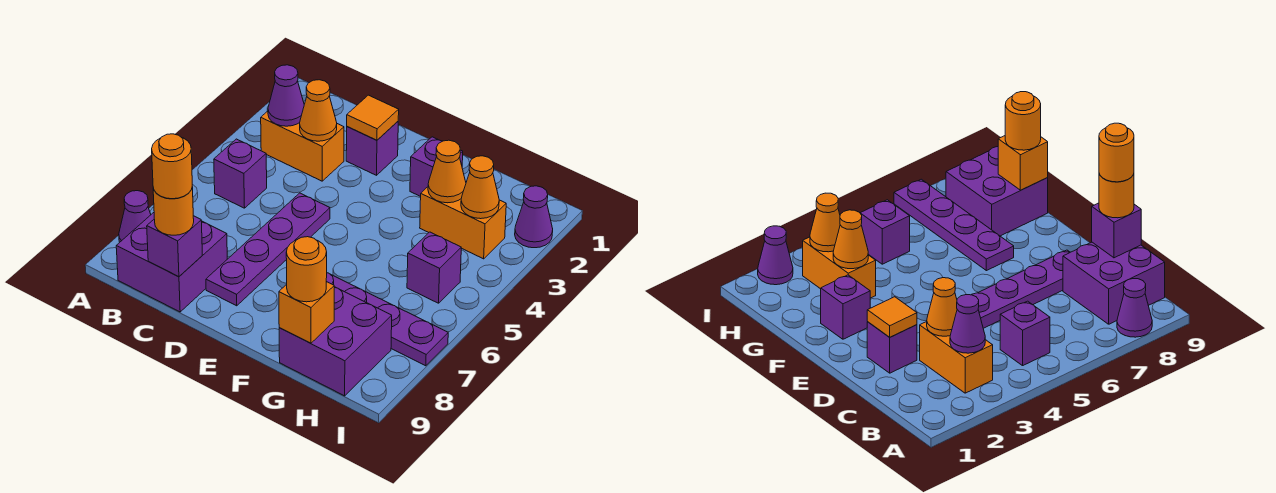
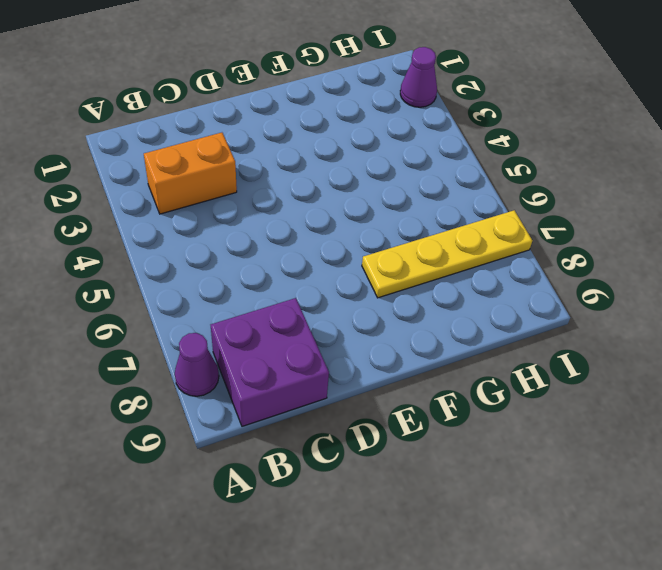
yellow 1x4 plate [362,210,532,298] -> purple 1x4 plate [326,273,448,366]
none -> purple 1x1 brick [214,139,267,208]
none -> purple 1x1 brick [346,122,398,175]
none -> purple 1x4 plate [206,193,330,306]

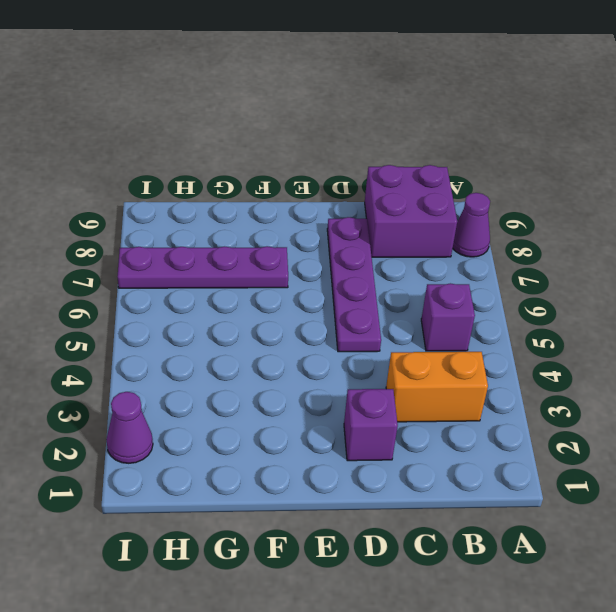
none -> purple 1x1 brick [410,137,463,197]
none -> orange 1x2 brick [420,187,506,259]
none -> purple 2x2 brick [279,287,392,396]

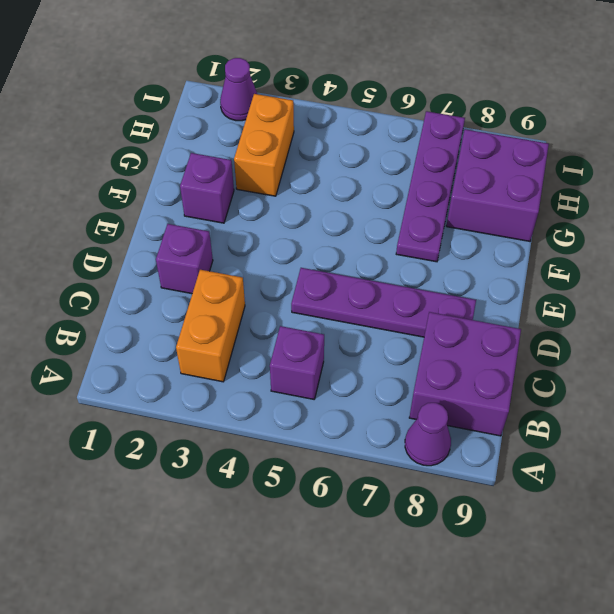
none -> purple 1x1 brick [407,232,461,303]
none -> purple 1x1 cone [268,65,304,126]
none -> orange 1x1 cone [300,80,337,141]

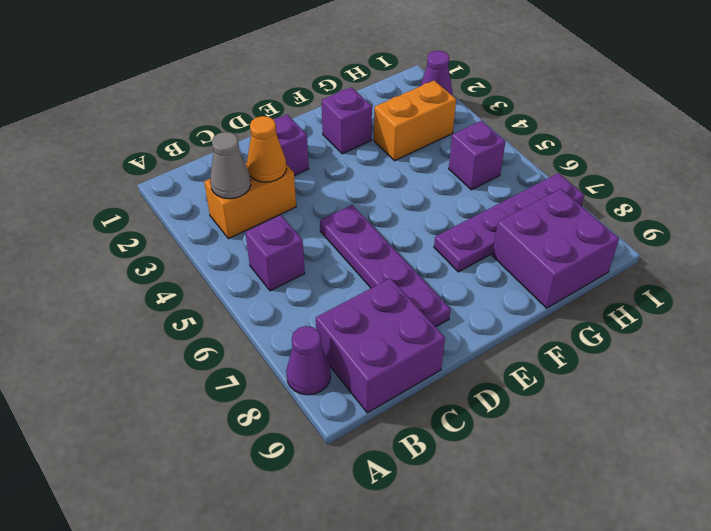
grey 1x1 cone [210,132,251,199] -> purple 1x1 cone [268,65,304,126]
none -> purple 1x1 brick [147,216,202,277]
none -> orange 1x1 tile [347,95,399,140]
none -> orange 1x1 cone [428,140,466,203]

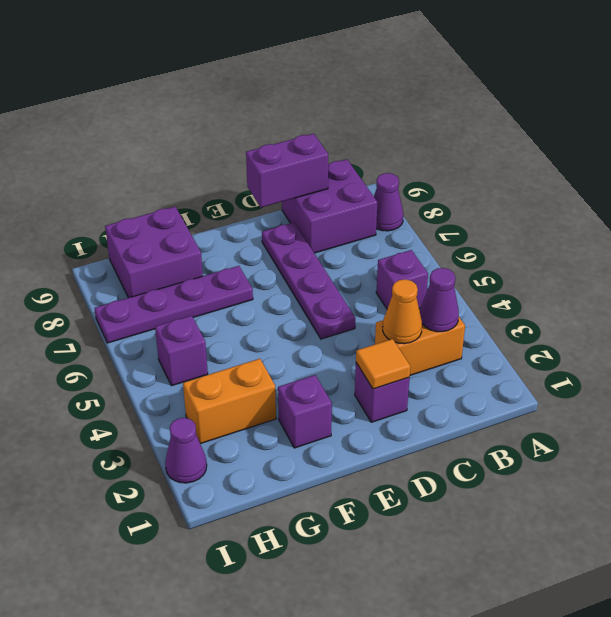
purple 1x2 brick [246,134,328,207] -> purple 1x1 brick [147,216,202,277]
none -> orange 1x1 cone [428,140,466,203]
none -> orange 1x1 brick [279,282,334,343]
none -> orange 1x1 cone [461,156,499,219]

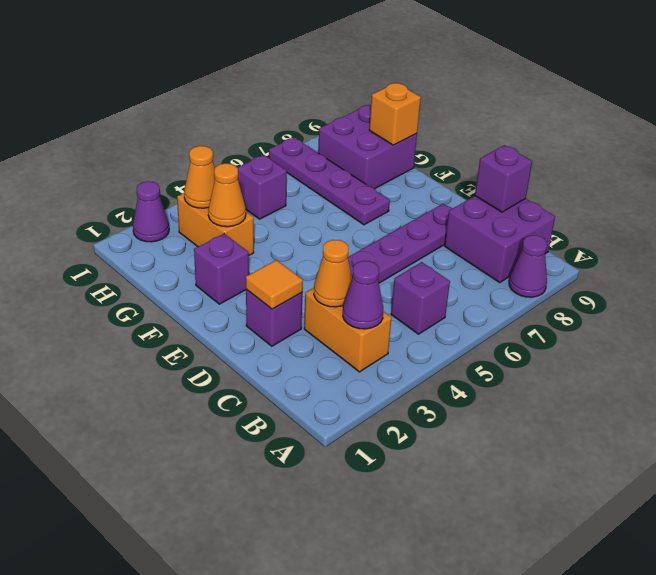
none -> orange 1x1 round brick [153,187,194,235]
none -> orange 1x1 round brick [286,237,327,302]
none -> orange 1x1 round brick [152,134,192,199]

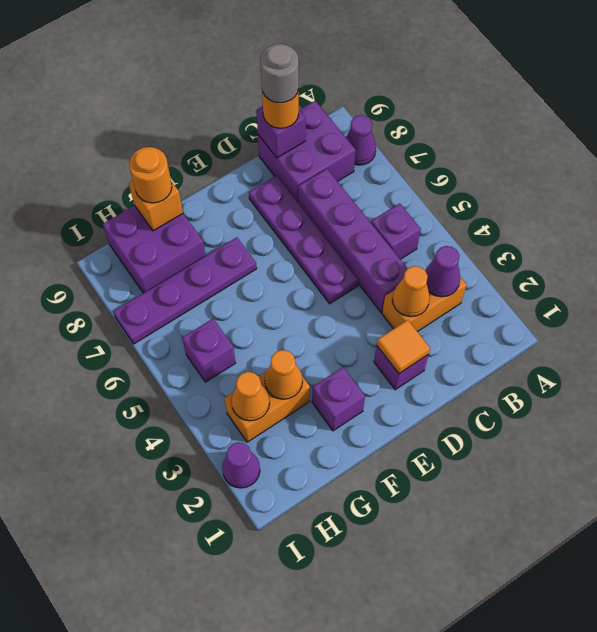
purple 1x4 brick [298,169,407,313] -> none
grey 1x1 round brick [261,44,299,103] -> orange 1x1 round brick [152,134,192,199]

